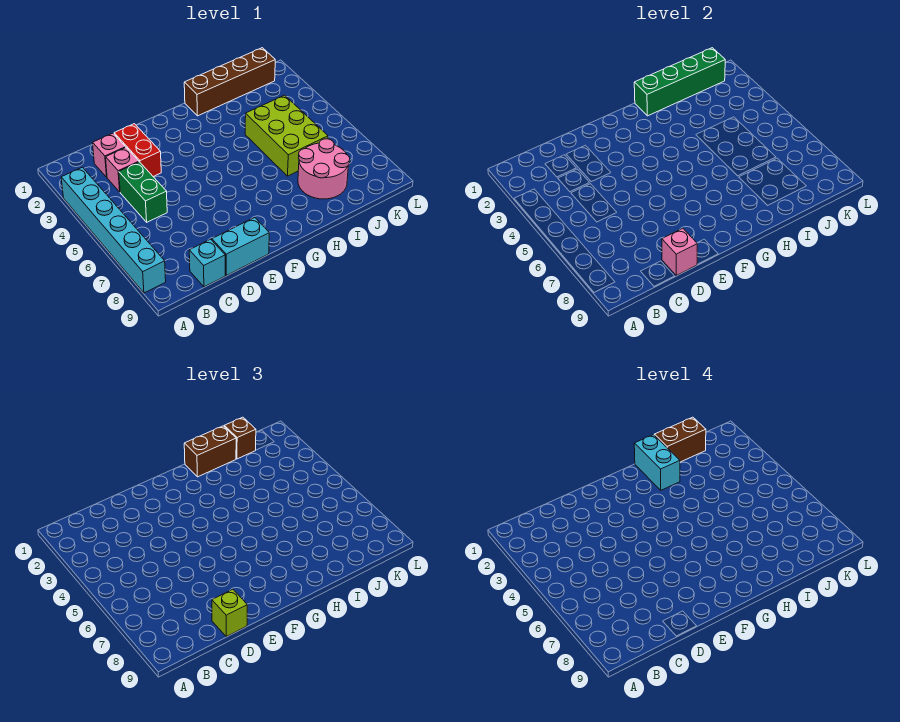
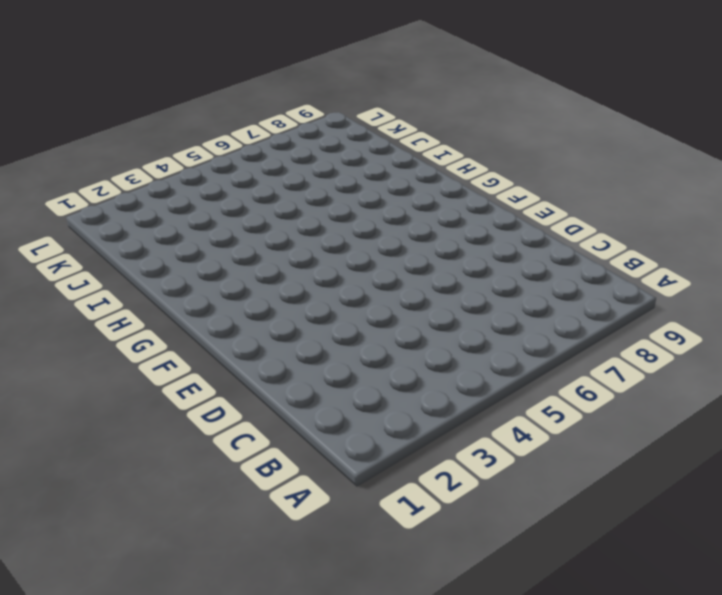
none -> cyan 1x6 brick [61,167,166,293]
none -> pink 1x1 brick [93,133,126,177]
none -> pink 1x1 brick [106,148,139,192]

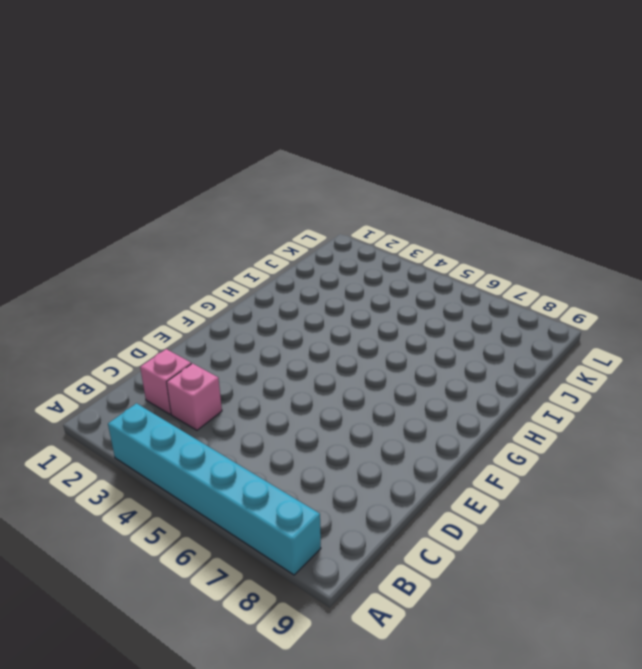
none -> green 1x2 brick [119,162,167,222]
none -> cyan 1x1 brick [189,239,225,287]
none -> red 1x2 brick [114,124,161,177]

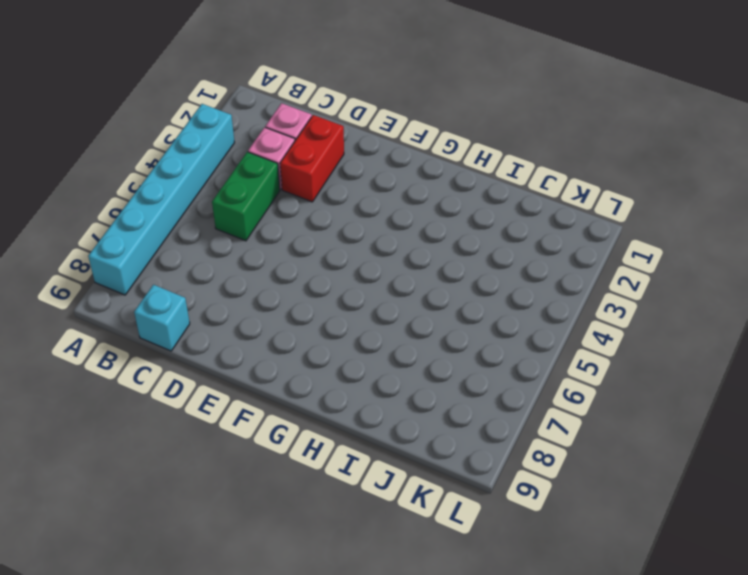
none -> cyan 1x2 brick [212,218,269,275]
none -> brown 1x4 brick [184,48,275,116]
none -> lime 2x3 brick [245,95,328,176]

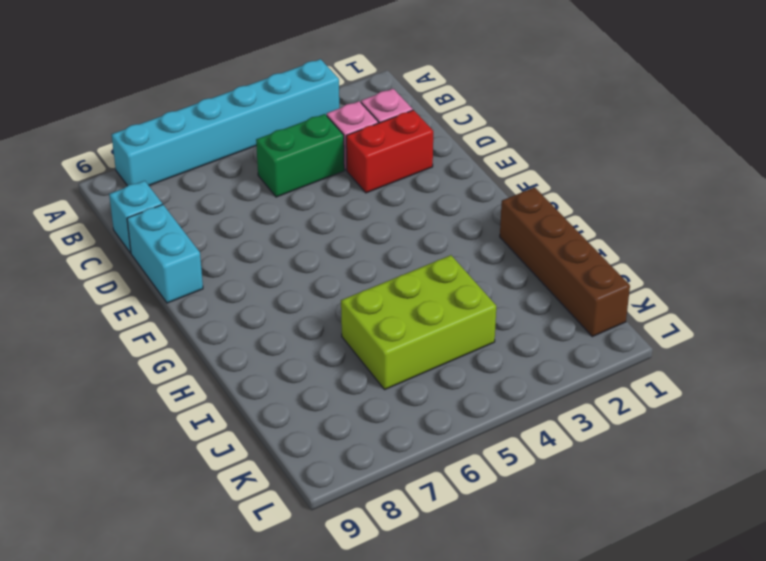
none -> pink 2x2 round brick [298,139,350,199]
none -> pink 1x1 brick [662,228,697,275]
none -> green 1x4 brick [634,48,725,116]

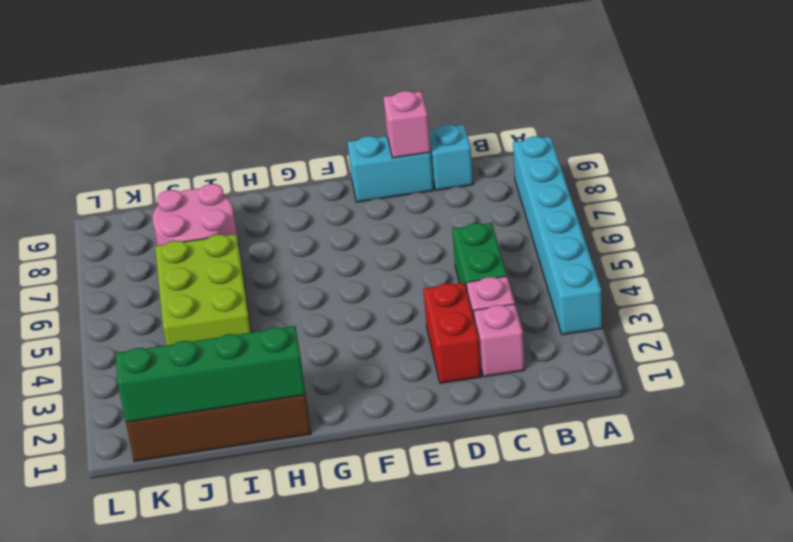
none -> lime 1x1 brick [212,589,247,636]
none -> brown 1x2 brick [184,426,236,477]
none -> brown 1x1 brick [224,417,256,459]

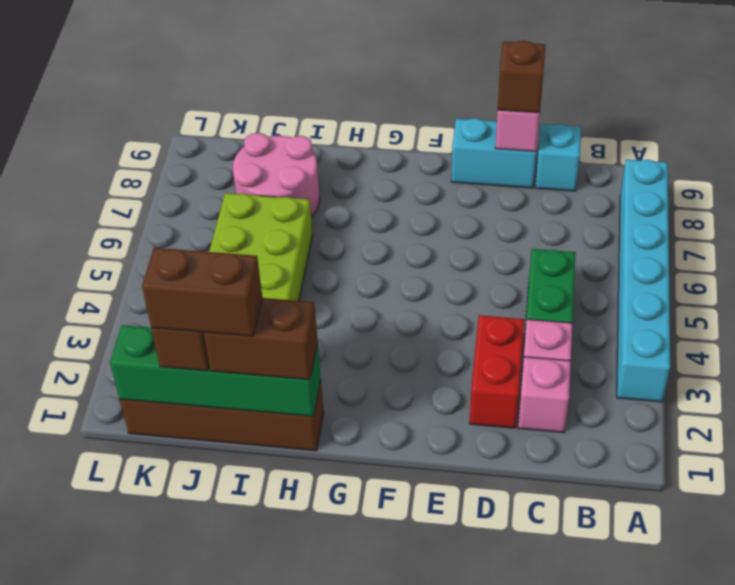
brown 1x1 brick [498,41,545,113] -> lime 1x1 brick [212,589,247,636]
none -> cyan 1x2 brick [634,435,680,490]

